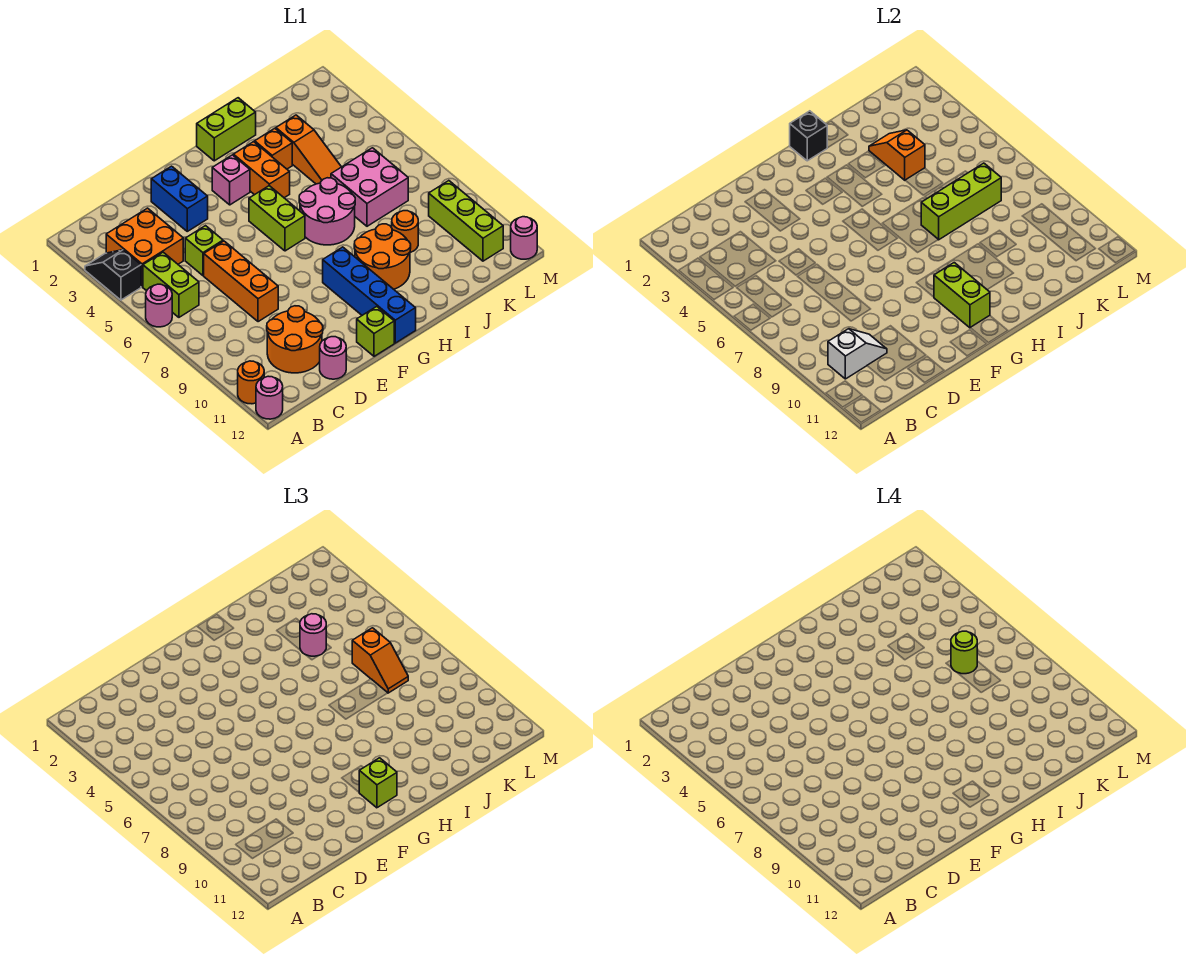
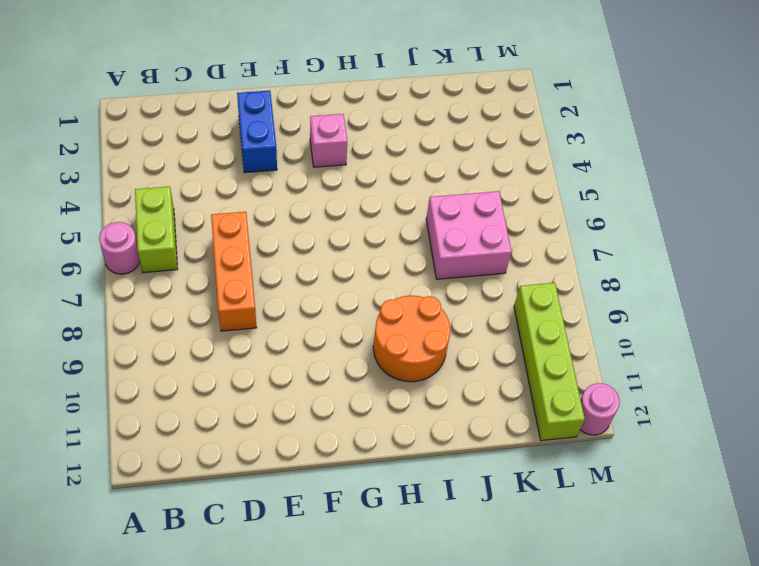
lime 1x4 brick [514,283,585,441] -> lime 1x3 brick [429,181,503,261]
none -> black 1x2 slope [85,250,141,300]
none -> orange 1x1 round brick [238,361,264,404]
none -> pink 1x1 round brick [256,376,283,419]
none -> orange 2x2 brick [106,208,183,287]

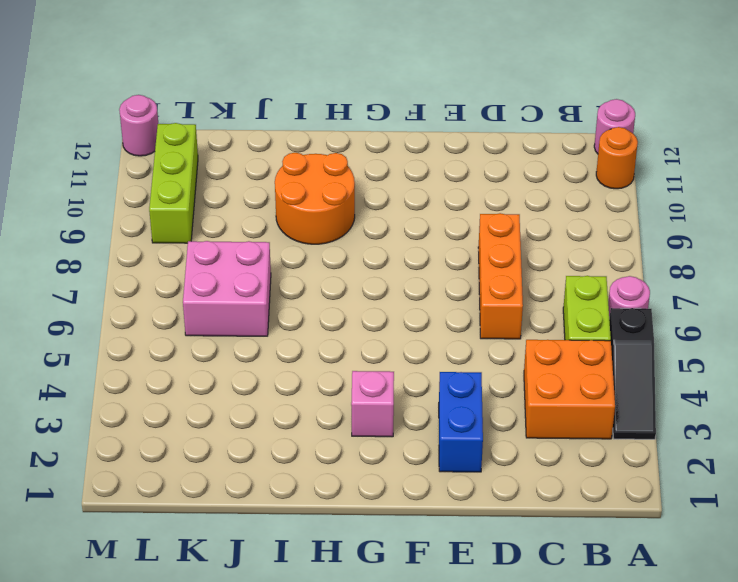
black 1x3 slope [609,308,656,439] -> black 1x2 slope [85,250,141,300]
none -> orange 2x2 round brick [267,306,323,373]
none -> lime 1x1 brick [185,226,223,275]
none -> pink 1x1 round brick [320,337,346,379]
none -> lime 1x1 brick [357,307,394,356]

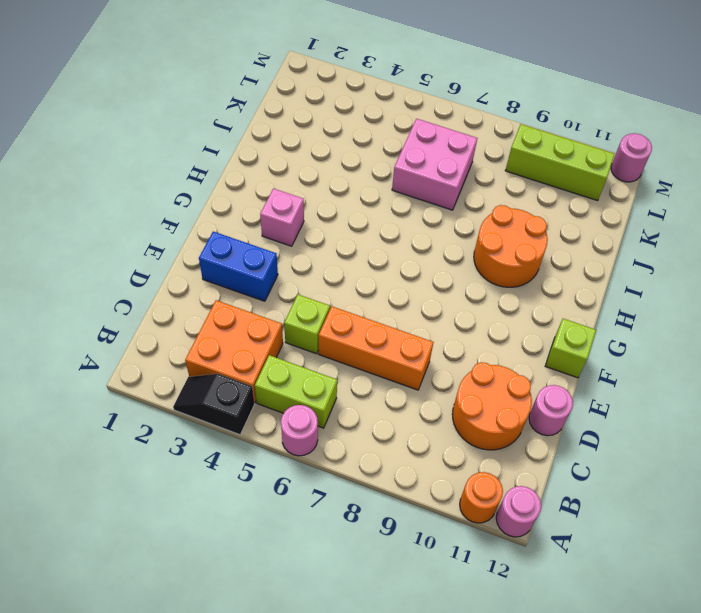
none -> lime 1x2 brick [249,186,305,251]
none -> blue 1x4 brick [323,247,416,343]
none -> lime 1x2 brick [197,98,256,161]
none -> orange 1x2 brick [233,142,290,198]

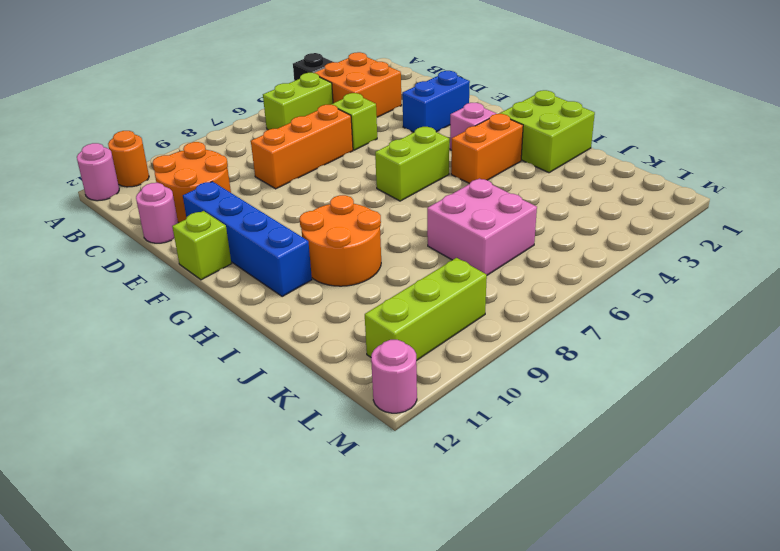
blue 1x4 brick [183,182,312,296] -> blue 1x4 brick turned to [323,247,416,343]
lime 2x2 brick [499,90,595,173] -> lime 1x2 brick [197,98,256,161]
none -> pink 1x1 round brick [146,284,172,327]
none -> pink 2x2 round brick [299,178,355,245]
none -> orange 1x1 brick [255,128,292,169]
none -> orange 1x3 slope [276,115,341,184]

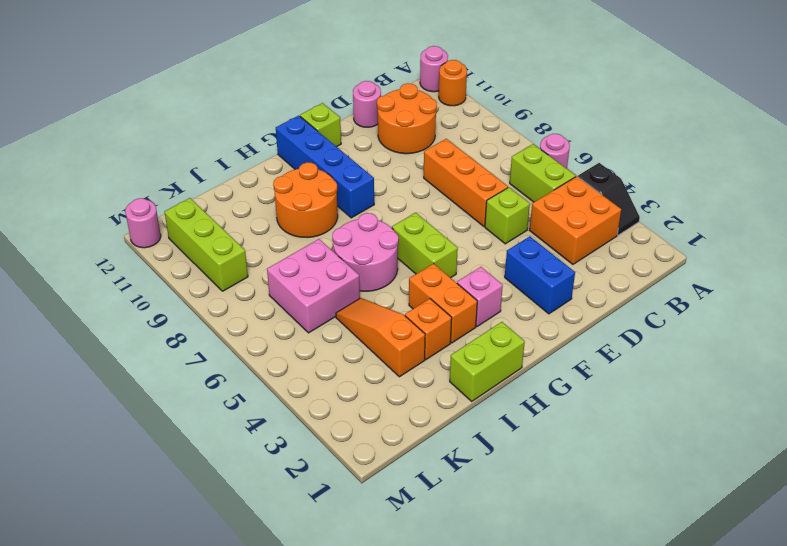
none -> orange 1x1 round brick [392,211,418,253]
none -> white 1x2 slope [828,329,887,379]
none -> lime 1x2 brick [934,263,990,328]
none -> black 1x1 brick [790,111,827,161]

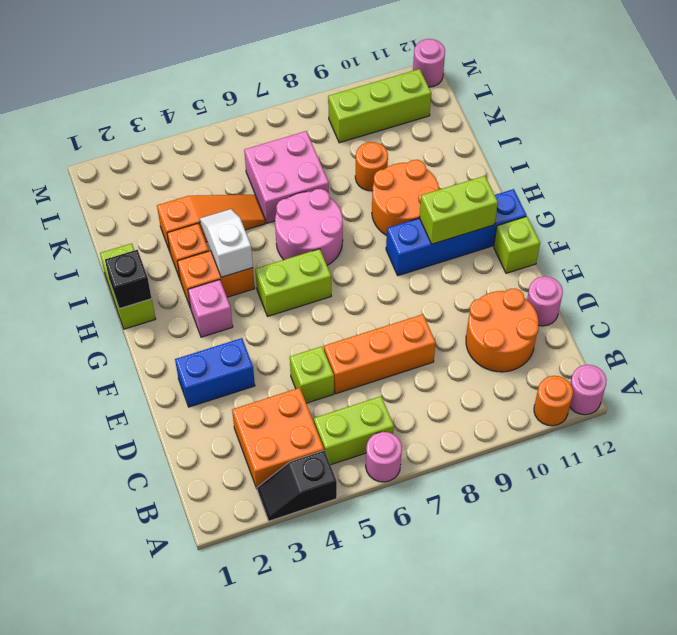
white 1x2 slope [200,209,253,277] -> white 1x2 slope moved to [828,329,887,379]
none -> lime 1x3 brick [921,163,1001,240]
none -> orange 1x2 slope [869,130,925,180]
none -> lime 1x1 brick [359,758,397,808]
none -> pink 1x1 round brick [300,614,326,656]

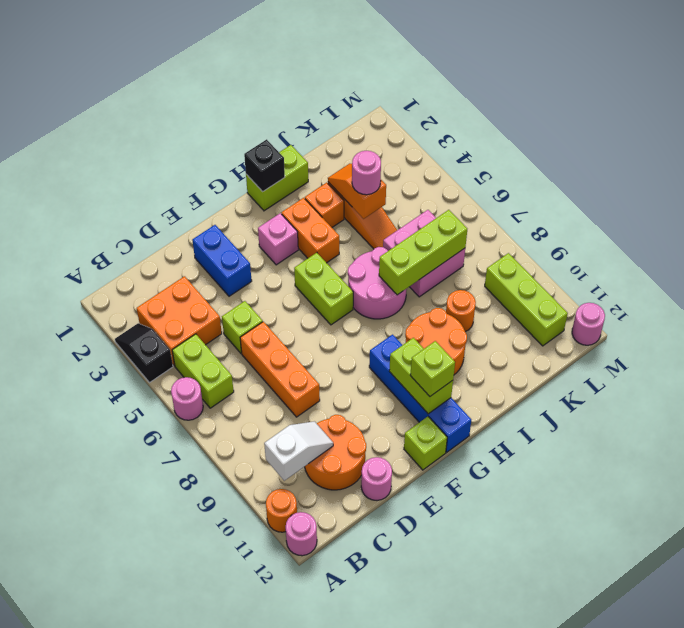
none -> orange 1x2 slope [352,628,408,693]
none -> lime 1x1 round brick [951,631,977,674]

